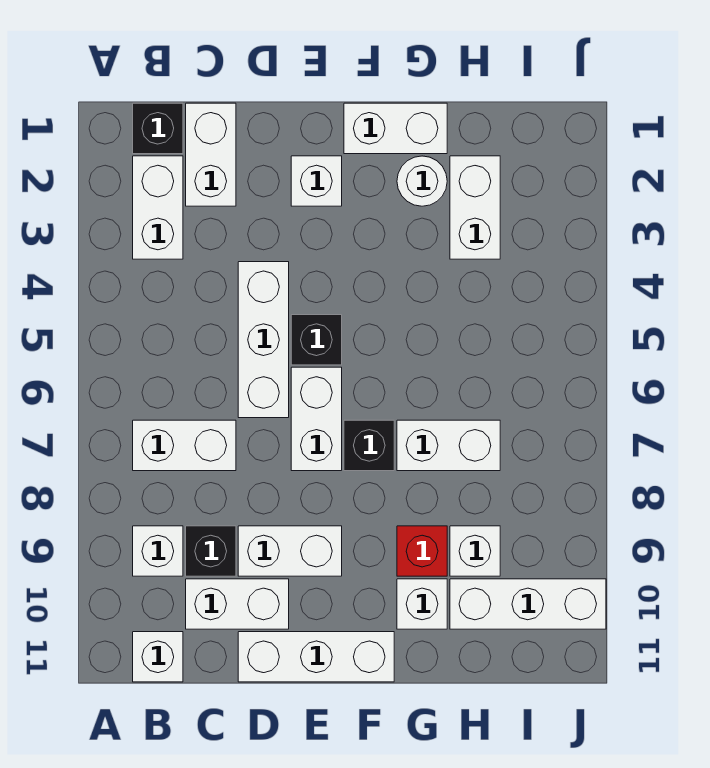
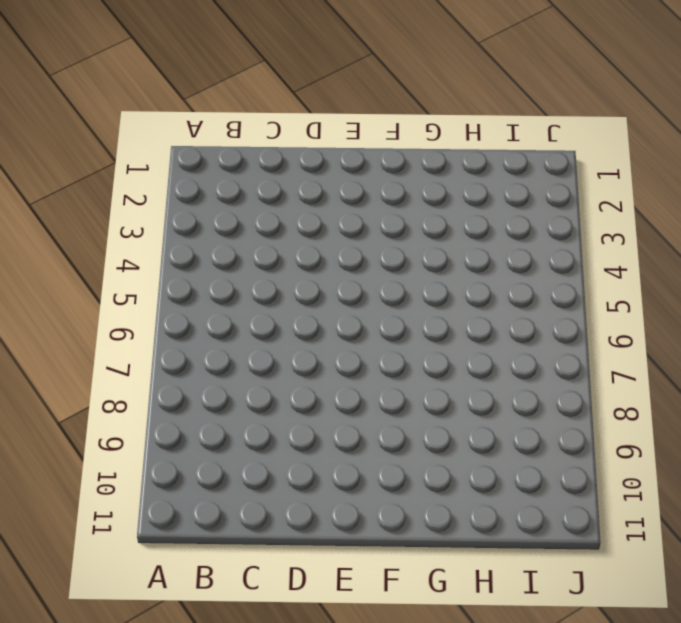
none -> black 1x1 brick [133,103,183,154]
none -> white 1x2 brick [133,156,183,259]
none -> white 1x2 brick [133,420,236,471]

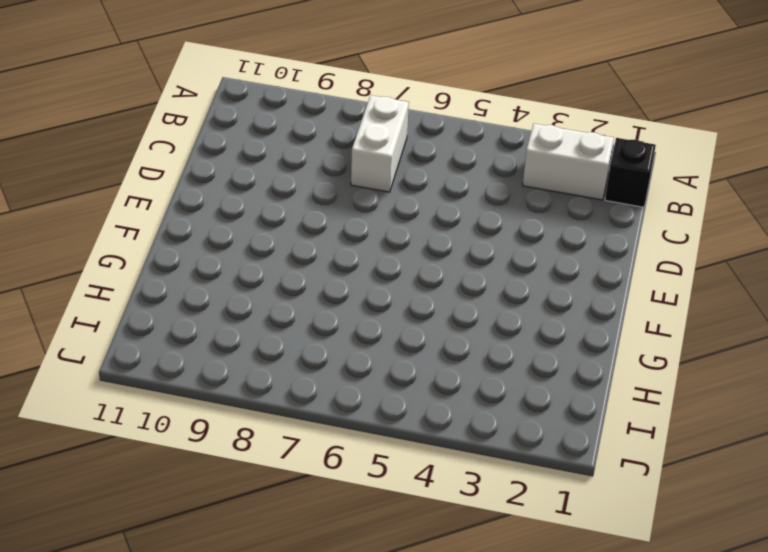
none -> white 1x1 brick [133,526,183,576]
none -> white 1x1 brick [133,632,183,682]
none -> white 1x2 brick [186,103,236,206]

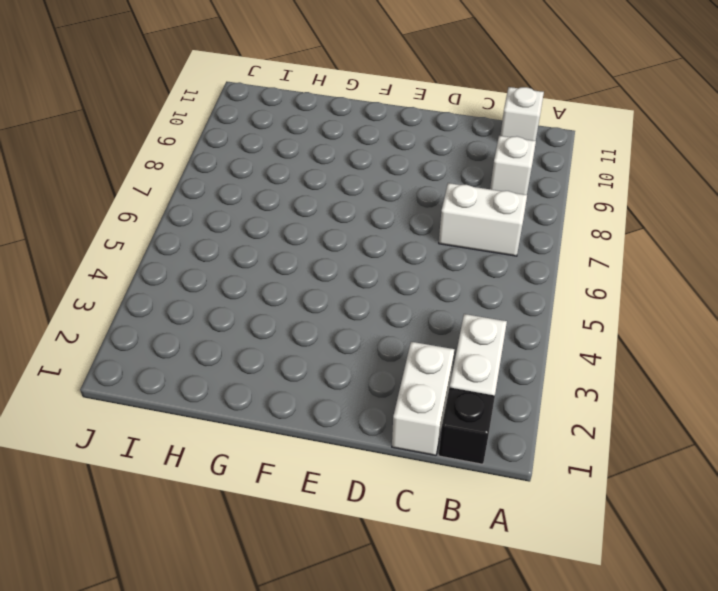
none -> black 1x1 brick [186,526,236,576]
none -> white 1x2 brick [186,579,289,629]
none -> white 1x3 brick [238,262,289,418]

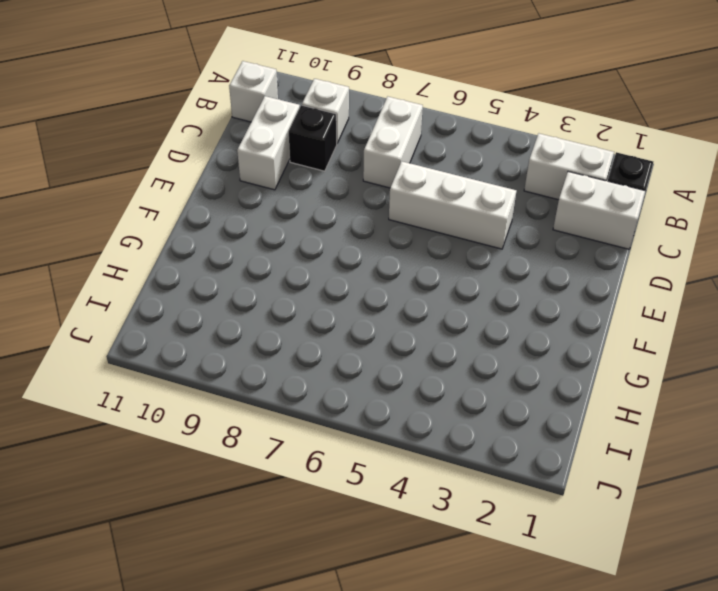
none -> white 1x2 brick [238,526,342,576]
none -> white 1x3 brick [238,632,394,682]
none -> white 1x1 brick [291,156,342,206]

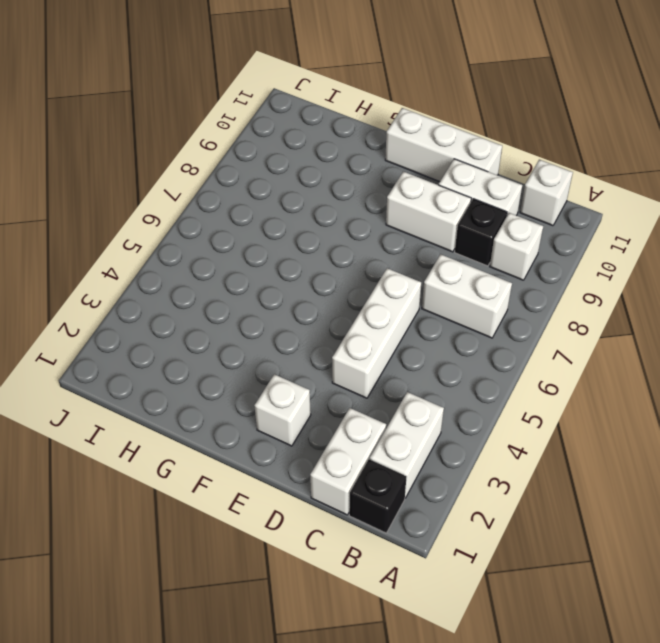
none -> black 1x1 brick [291,315,342,365]
none -> white 1x2 brick [291,367,342,471]
none -> white 1x2 brick [344,103,447,154]

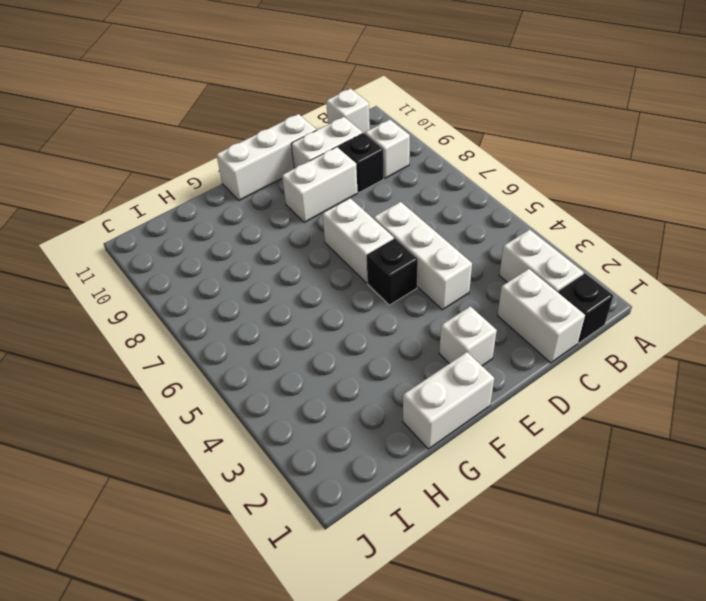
none -> white 1x2 brick [133,420,236,471]
none -> black 1x1 brick [344,420,394,471]
none -> white 1x1 round brick [397,156,447,206]

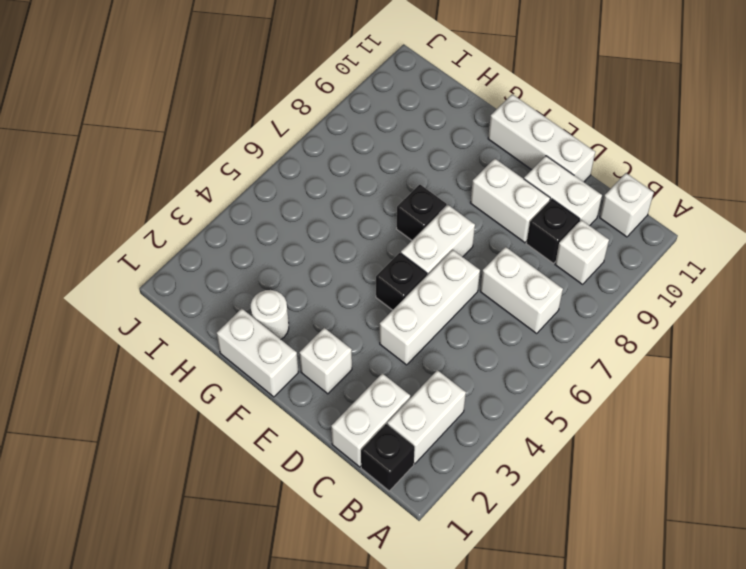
none -> white 1x2 brick [397,420,500,471]
none -> red 1x1 brick [397,526,447,576]
none -> white 1x1 brick [397,579,447,629]

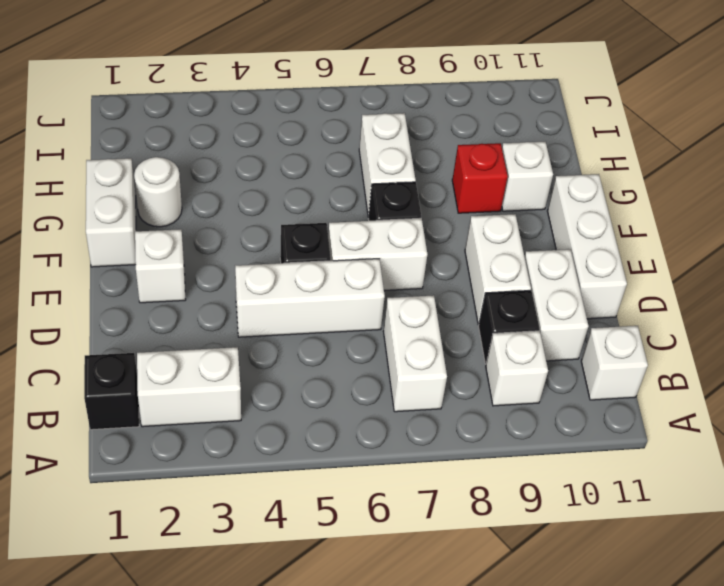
none -> white 1x2 brick [186,103,236,206]
none -> white 1x2 brick [450,156,500,259]
none -> white 1x1 brick [450,526,500,576]

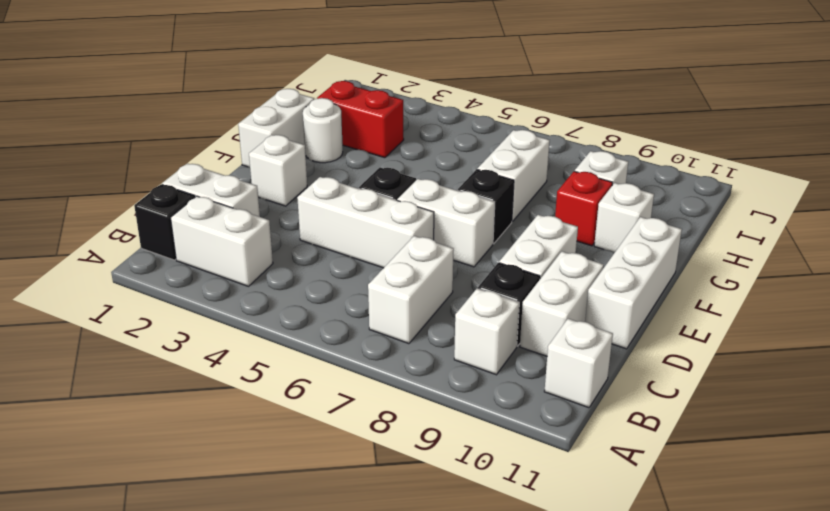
red 1x2 brick [317,81,404,158] -> white 1x2 brick [450,156,500,259]
none -> white 1x3 brick [450,579,606,629]

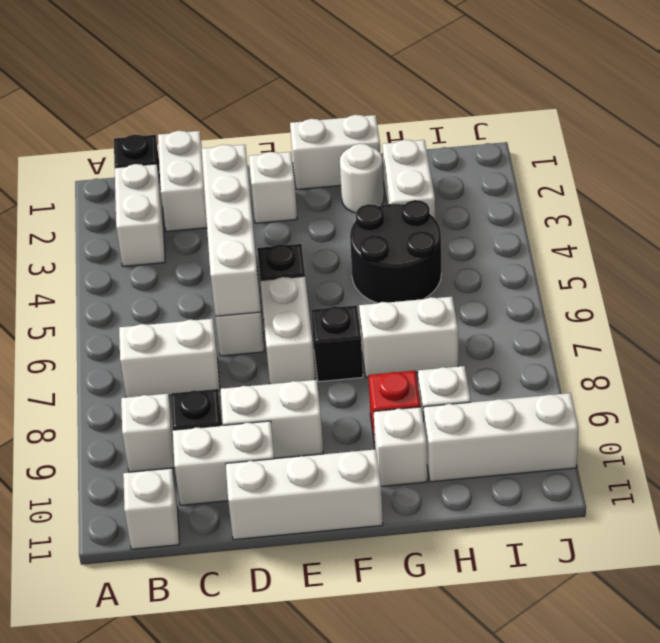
white 1x4 brick [202,144,261,317] -> none
black 2x2 round brick [350,200,441,303] -> none

